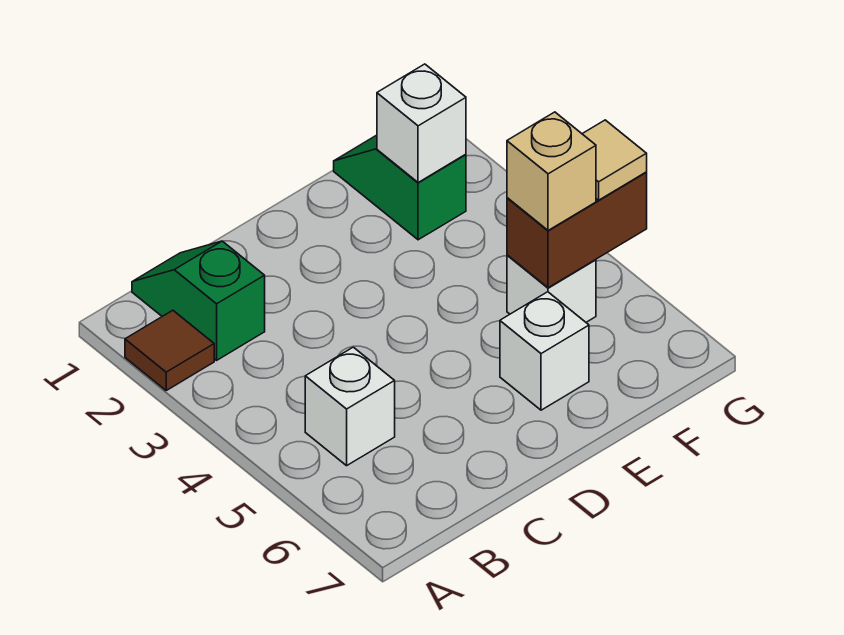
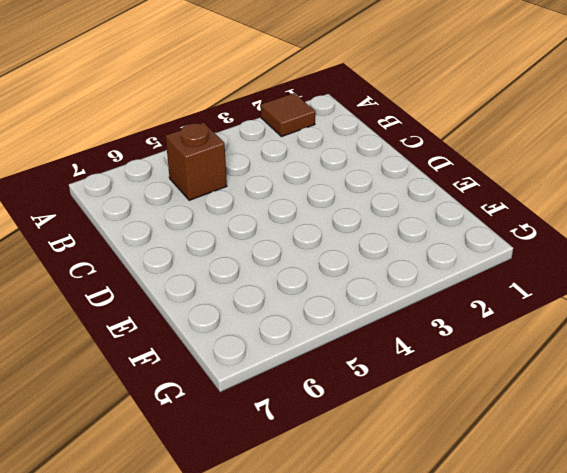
brown 1x1 brick [166,122,227,200] -> white 1x1 brick [305,347,395,466]
none -> green 1x2 slope [132,241,265,360]
none -> white 1x1 brick [500,292,589,410]

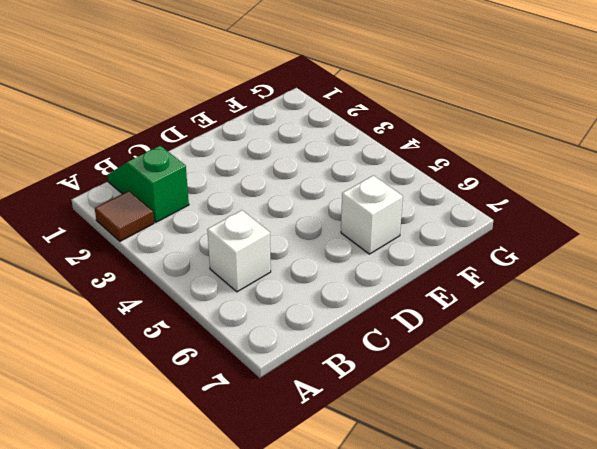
none -> green 1x2 slope [334,135,466,240]
none -> white 1x1 brick [507,255,596,322]

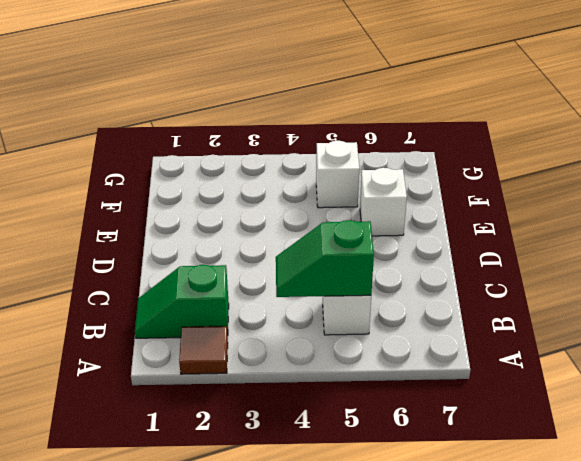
green 1x2 slope [276,220,374,297] -> green 1x2 slope moved to [334,135,466,240]
none -> white 1x1 brick [377,64,466,182]
none -> brown 1x2 brick [507,172,647,288]

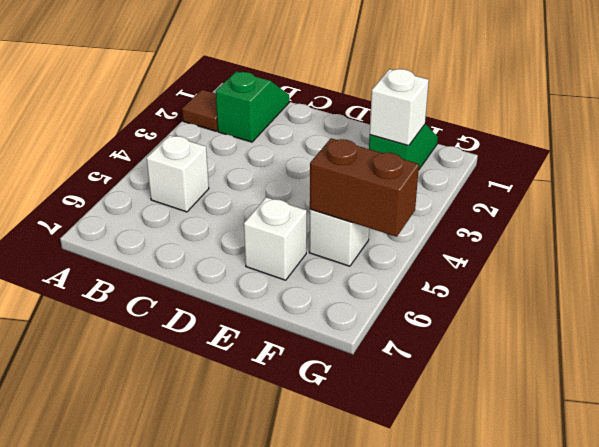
none -> tan 1x1 brick [507,112,596,230]
none -> tan 1x1 tile [583,120,647,200]

